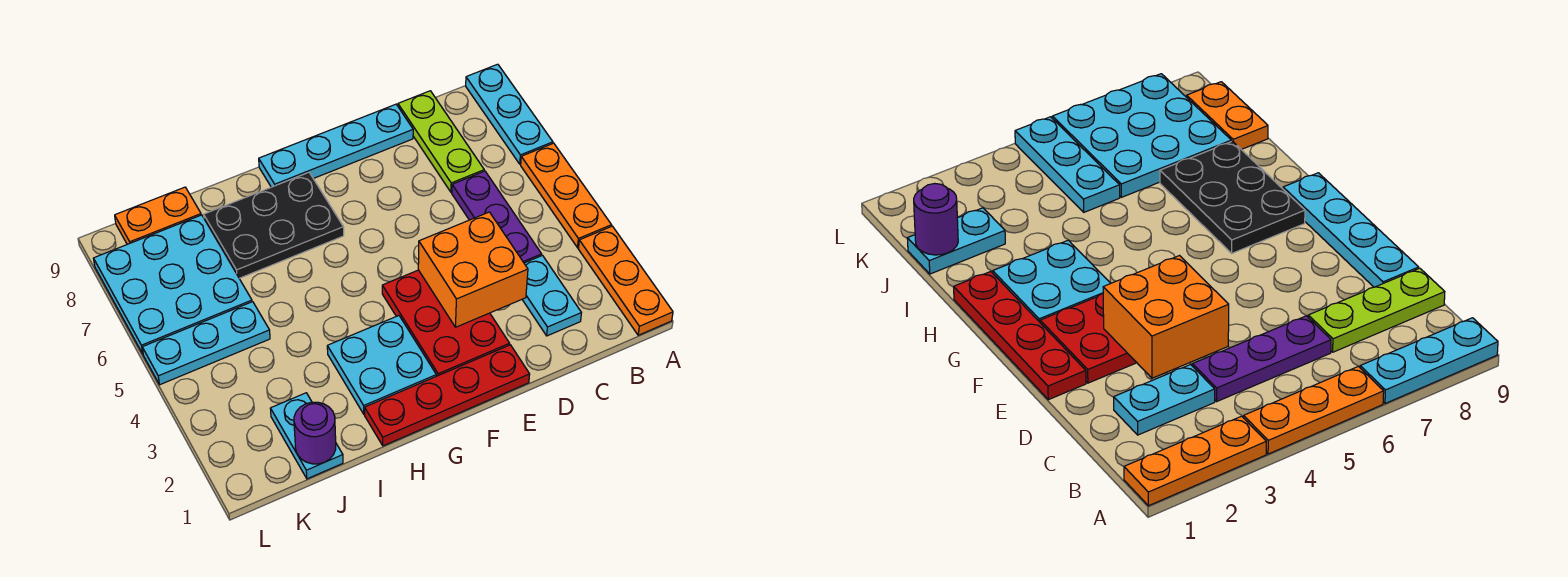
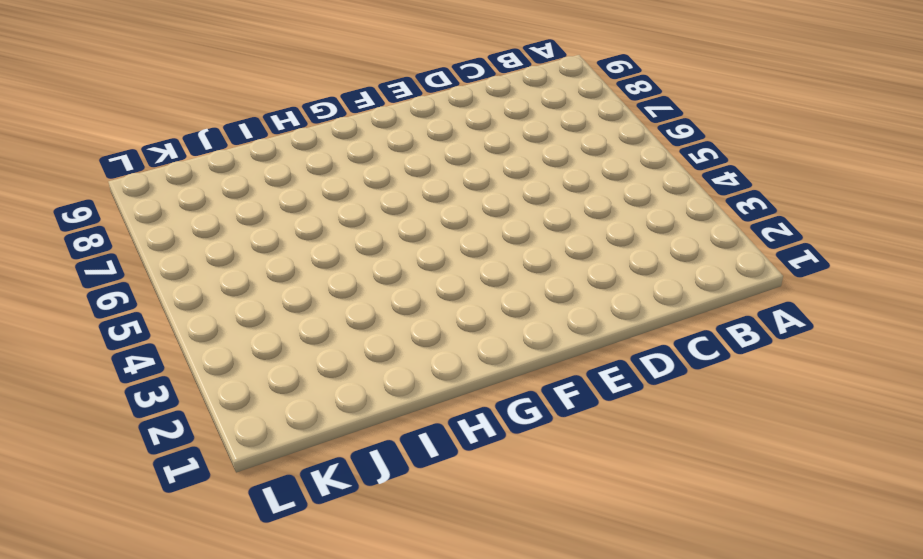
none -> orange 1x3 plate [579,226,673,335]
none -> orange 1x3 plate [521,143,611,248]
none -> cyan 1x3 plate [466,64,553,164]

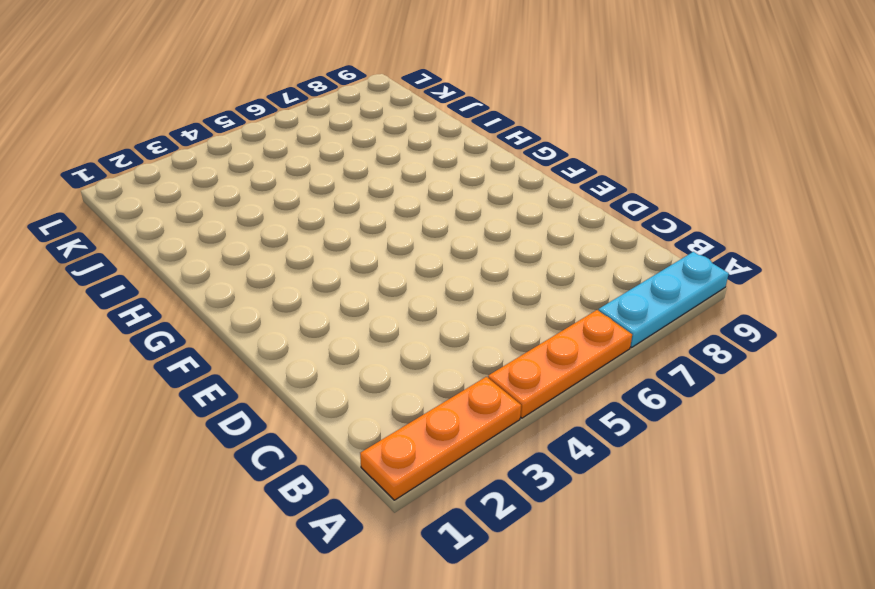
none -> cyan 1x2 plate [522,255,581,336]
none -> purple 1x3 plate [452,171,542,263]
none -> lime 1x3 plate [398,91,484,192]

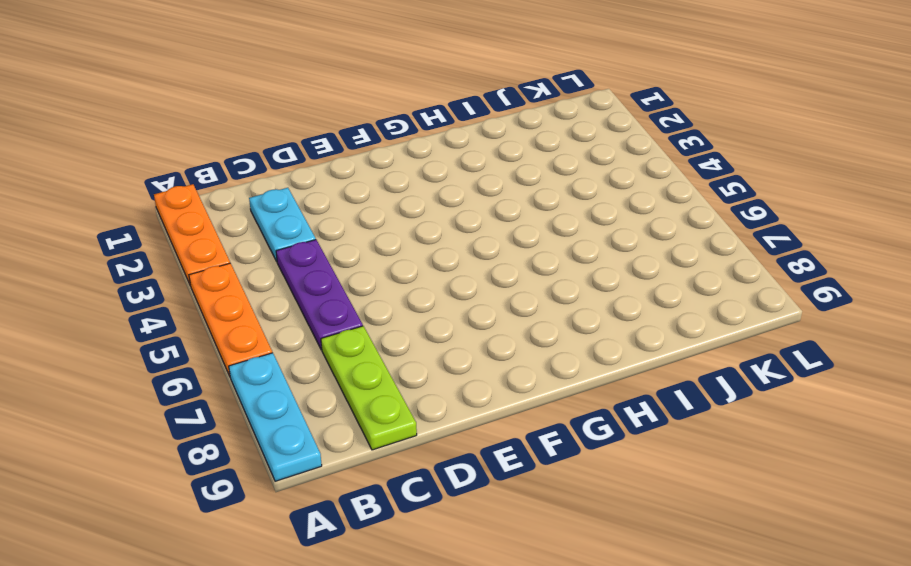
none -> cyan 1x4 plate [259,104,413,187]
none -> red 1x4 plate [365,345,530,446]
none -> red 2x3 plate [382,270,510,376]

